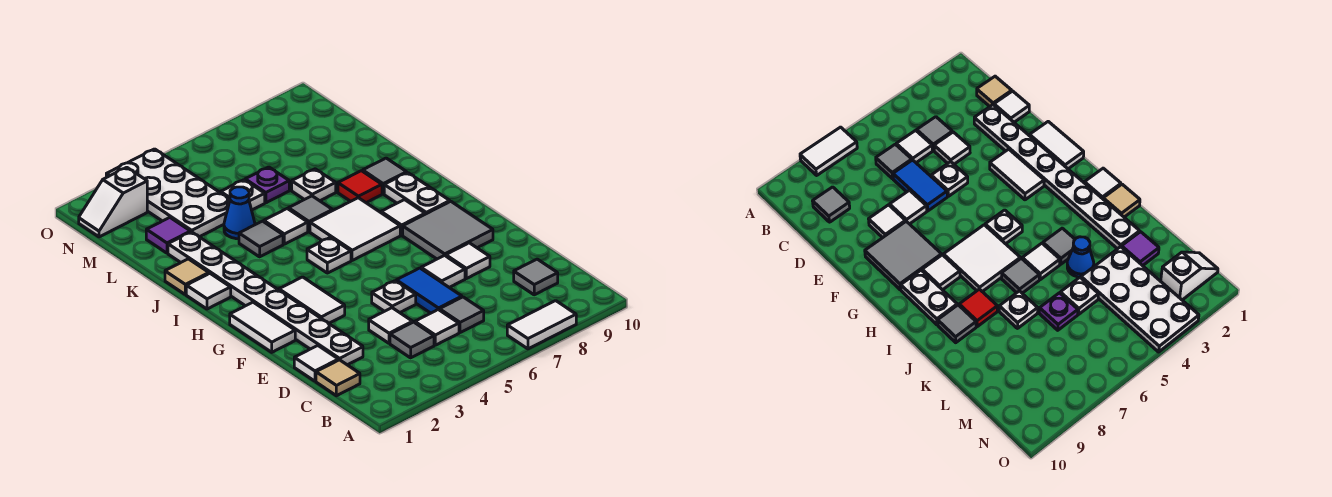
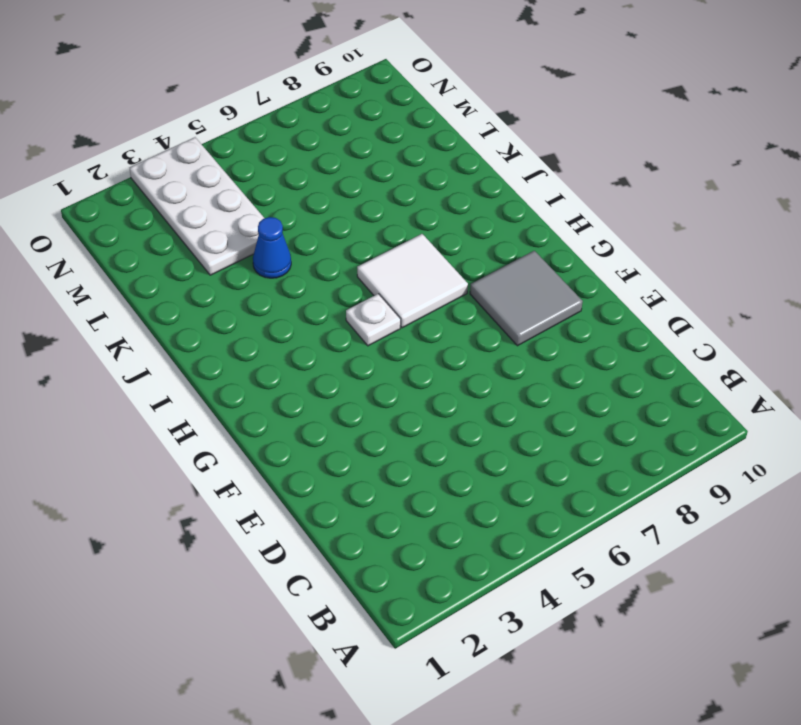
none -> white 1x2 tile [507,301,576,349]
none -> tan 1x1 tile [316,360,360,396]
none -> grey 1x1 tile [390,322,434,358]
none -> white 1x1 tile [415,310,459,345]

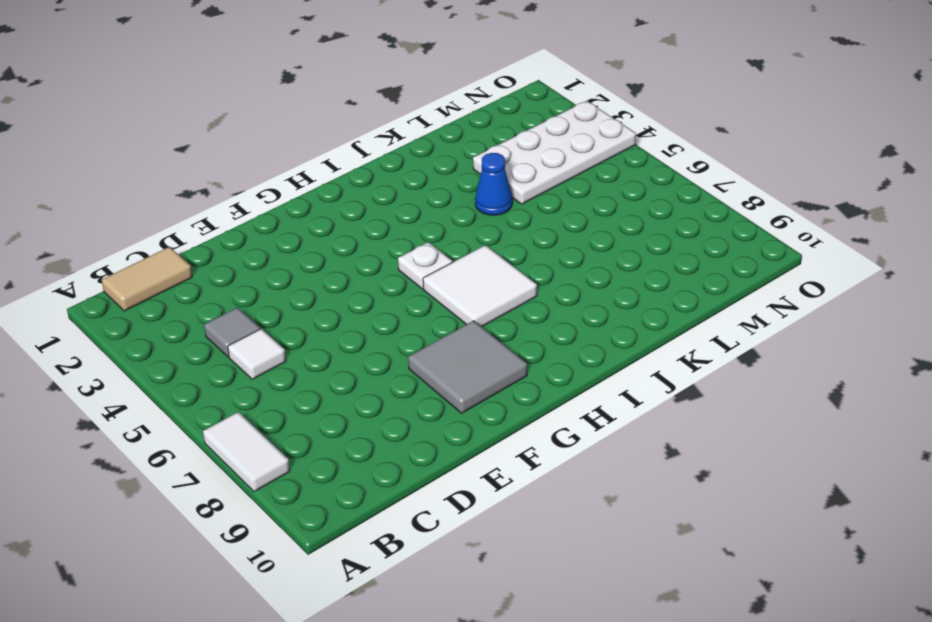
tan 1x2 tile [102,247,192,311] -> tan 1x1 tile [316,360,360,396]
none -> grey 1x1 tile [440,297,484,333]
none -> grey 1x1 tile [514,259,558,295]
none -> white 1x1 tile [294,346,338,381]
none -> white 1x8 plate [168,232,363,365]

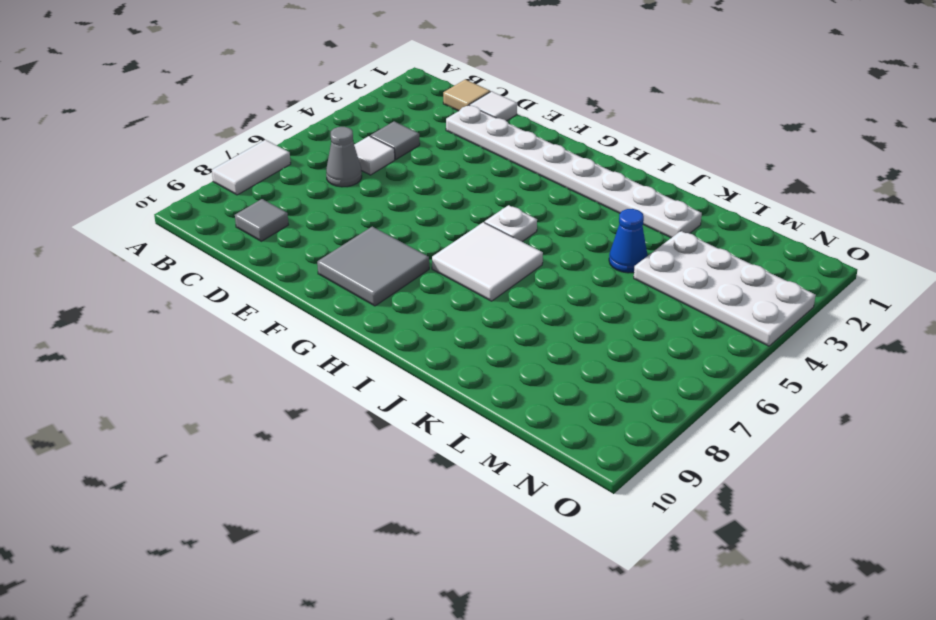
grey 1x1 cone [326,127,362,187] -> grey 1x1 tile [440,297,484,333]
none -> white 1x1 tile [369,308,413,343]
none -> blue 1x2 tile [396,268,462,313]
none -> white 1x1 plate [372,281,416,313]
none -> white 1x1 tile [421,255,465,288]

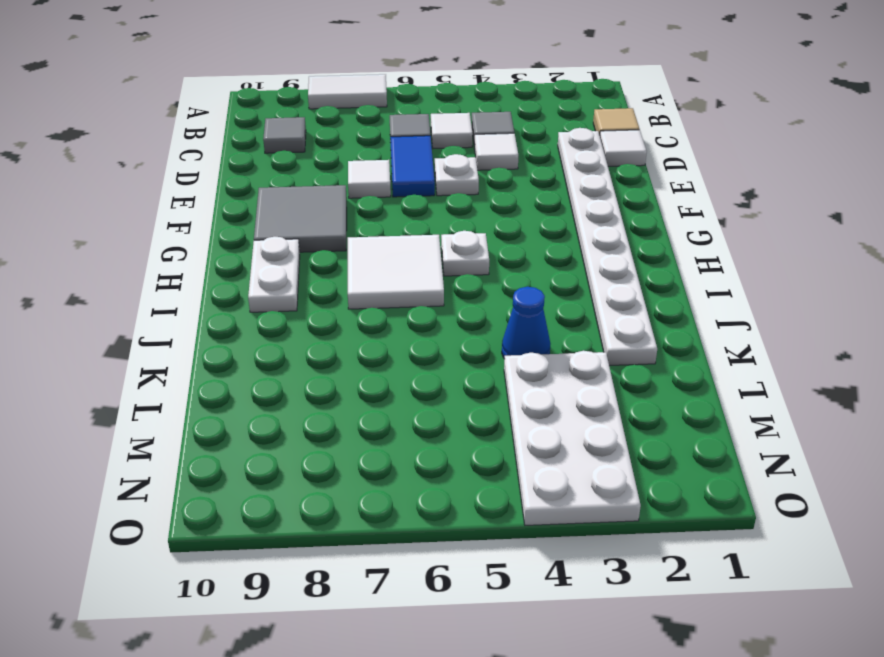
none -> white 1x1 tile [446,243,490,279]
none -> white 1x2 tile [230,302,295,352]
none -> white 1x2 tile [279,277,345,323]
none -> white 1x1 tile [381,200,425,235]

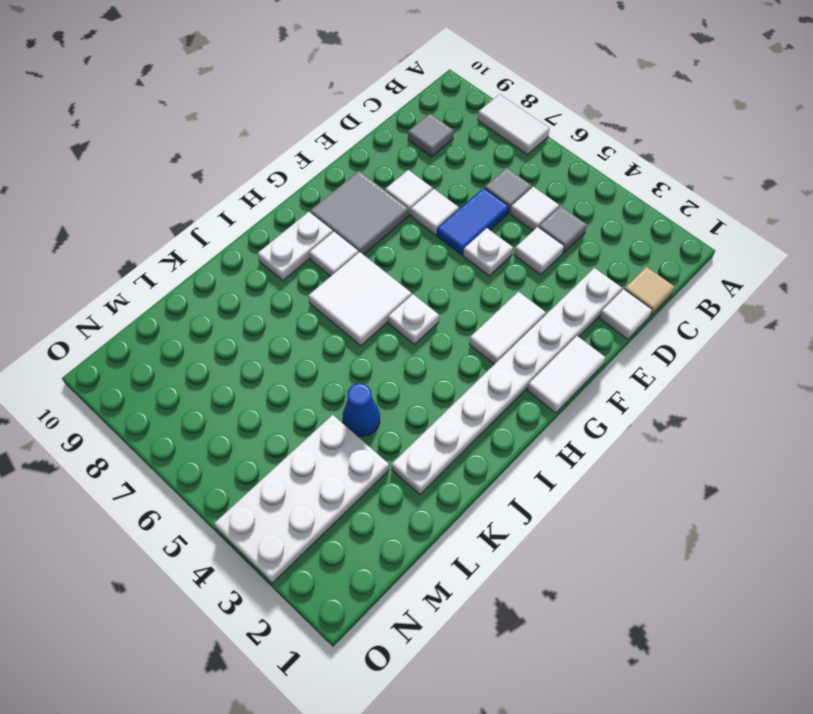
none -> white 1x1 tile [186,273,231,309]
none -> tan 1x1 tile [165,259,209,295]
none -> grey 1x1 tile [239,221,283,257]
none -> white 1x1 tile [264,209,308,244]

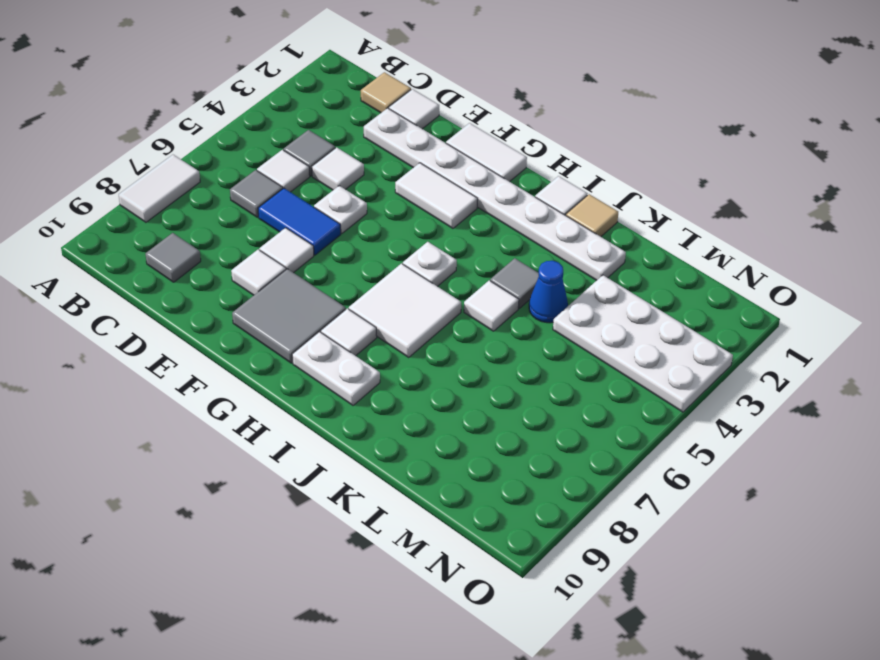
none -> grey 1x1 tile [288,196,333,232]
none -> red 1x1 tile [338,171,382,203]
none -> grey 1x1 tile [363,158,407,194]
none -> white 1x1 plate [292,169,336,201]

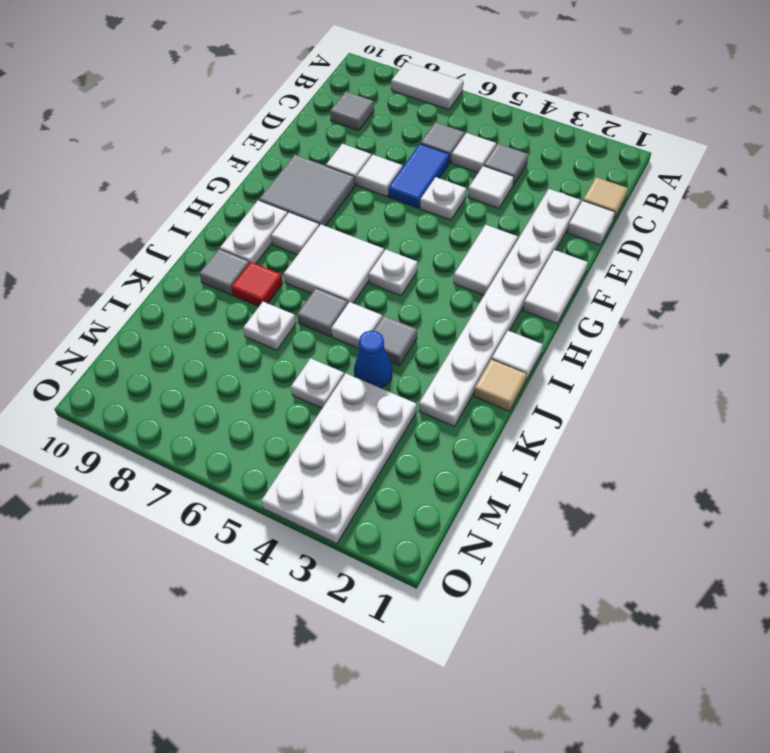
none -> purple 1x1 tile [146,218,191,253]
none -> purple 1x1 plate [245,167,289,203]
none -> white 1x2 slope [79,167,147,237]

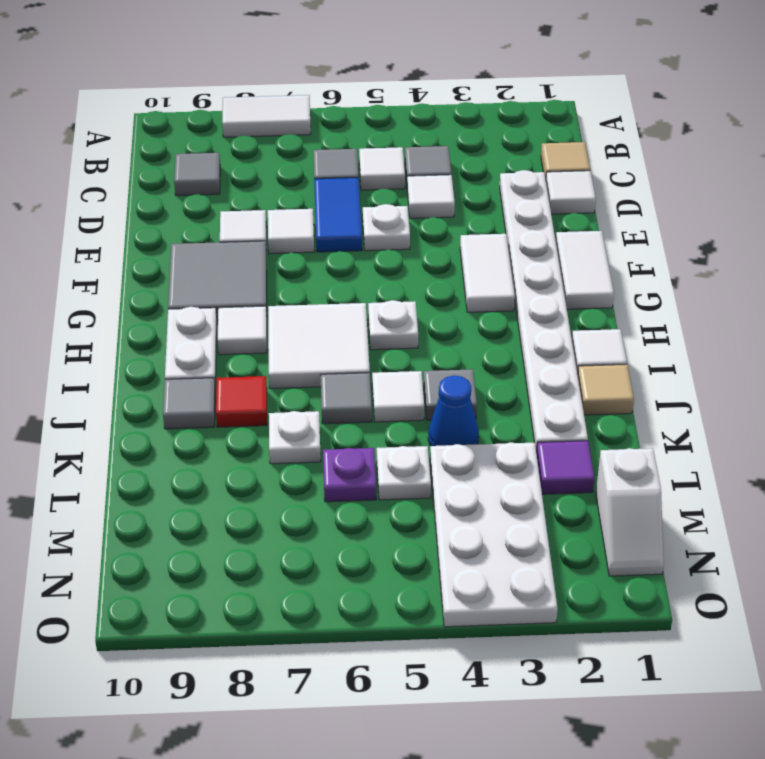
white 1x2 slope [596,448,664,576] -> white 1x2 slope turned to [79,167,147,237]

